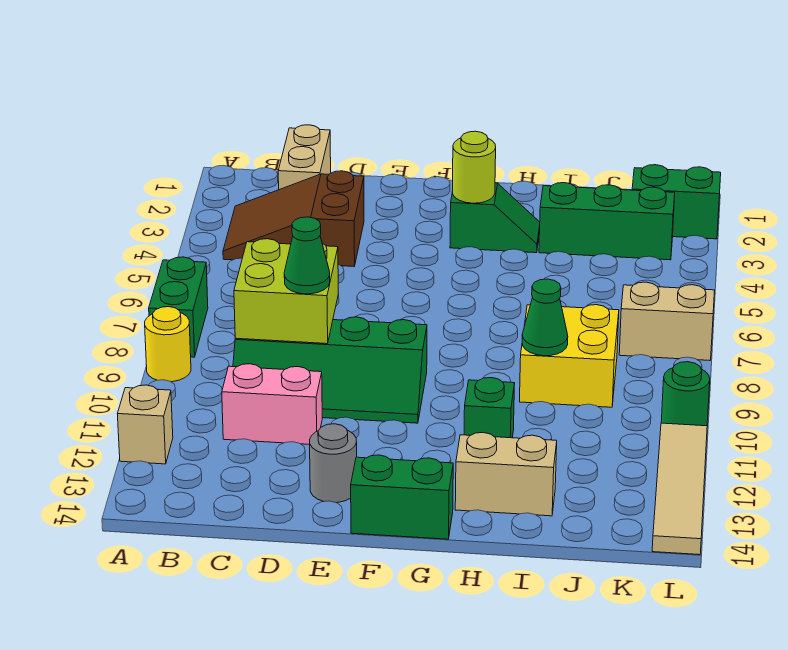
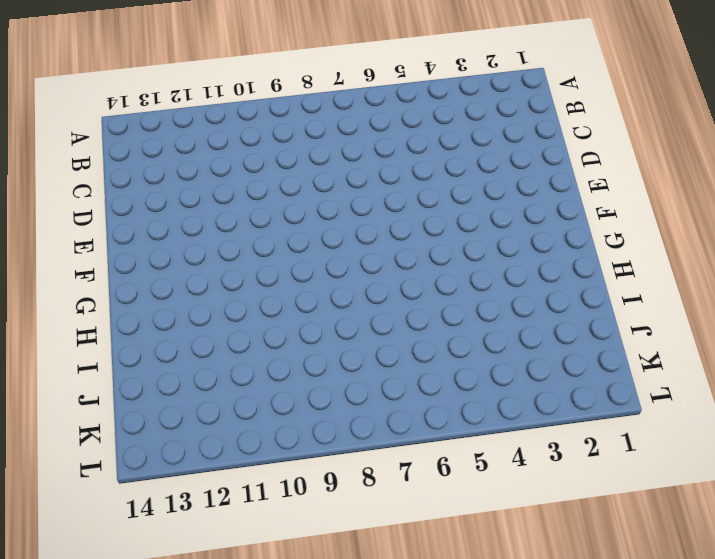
none -> green 1x2 brick [149,257,208,357]
none -> yellow 1x1 round brick [145,307,191,382]
none -> tan 1x1 brick [118,385,173,464]

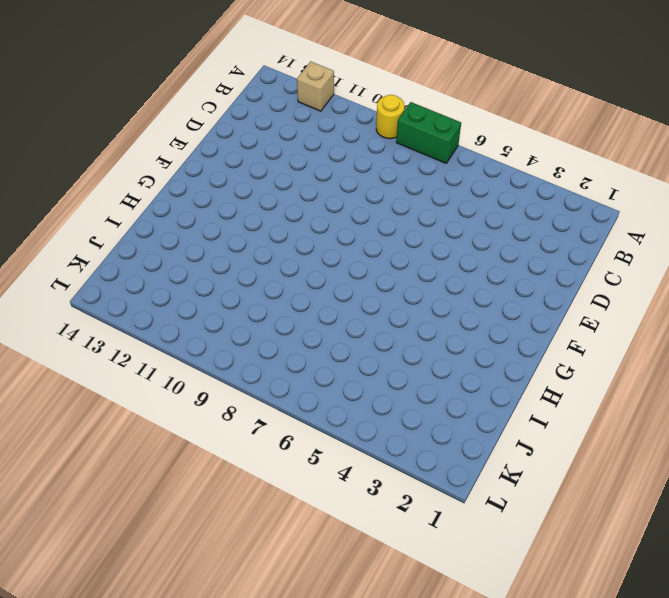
none -> brown 2x3 slope [223,171,364,266]
none -> tan 1x2 brick [278,125,331,190]
none -> green 2x4 slope [233,317,427,423]

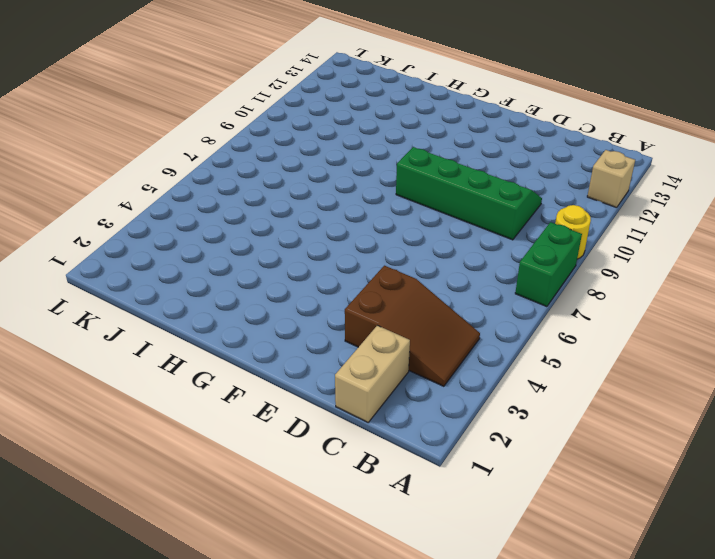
none -> pink 1x2 brick [222,364,322,444]
none -> grey 1x1 round brick [310,424,357,503]
none -> green 1x2 brick [351,455,453,539]

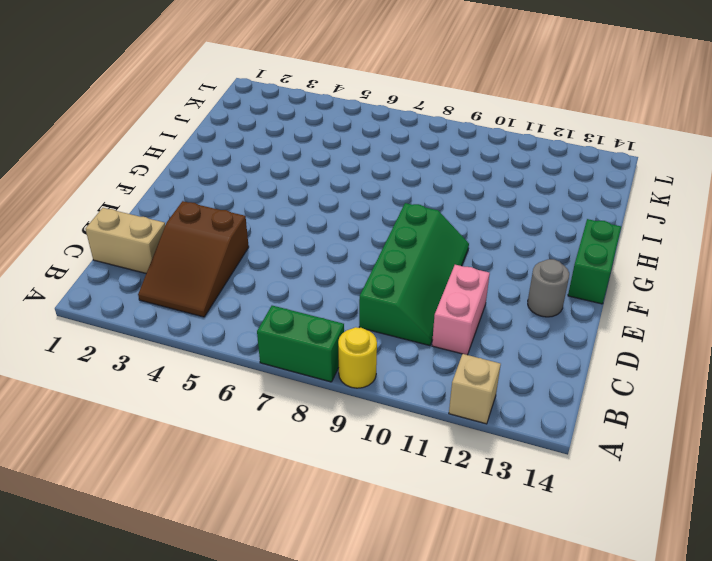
none -> green 1x2 slope [450,183,540,253]
none -> green 1x1 brick [464,378,515,438]
none -> tan 1x2 brick [455,433,557,516]

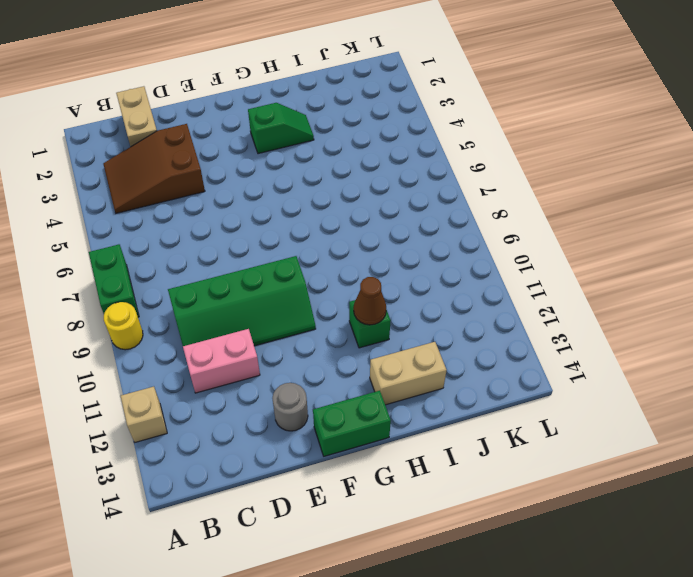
brown 1x1 cone [354,277,386,325] -> none
none -> green 1x3 brick [539,183,675,260]
none -> yellow 2x2 brick [520,305,619,407]
none -> green 1x2 brick [632,165,721,239]

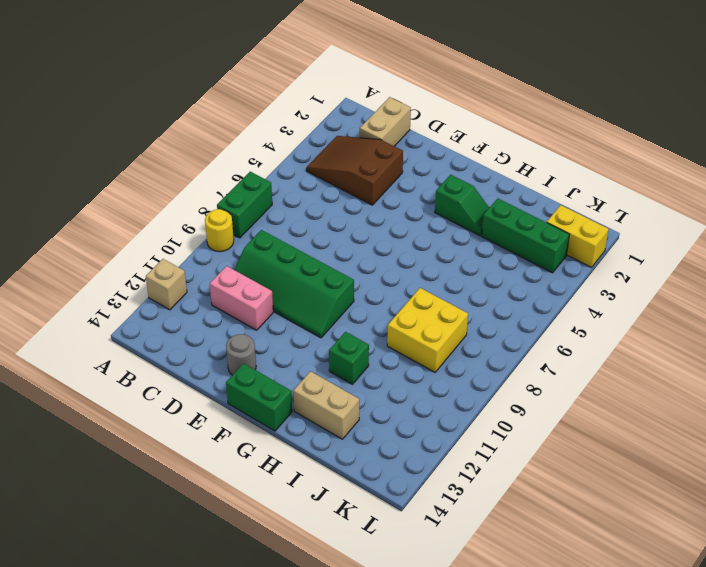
yellow 1x2 brick [547,205,609,267] -> green 1x2 brick [632,165,721,239]
none -> tan 1x2 brick [619,282,715,360]
none -> green 1x1 round brick [661,362,710,426]
none -> tan 1x4 tile [652,423,707,555]

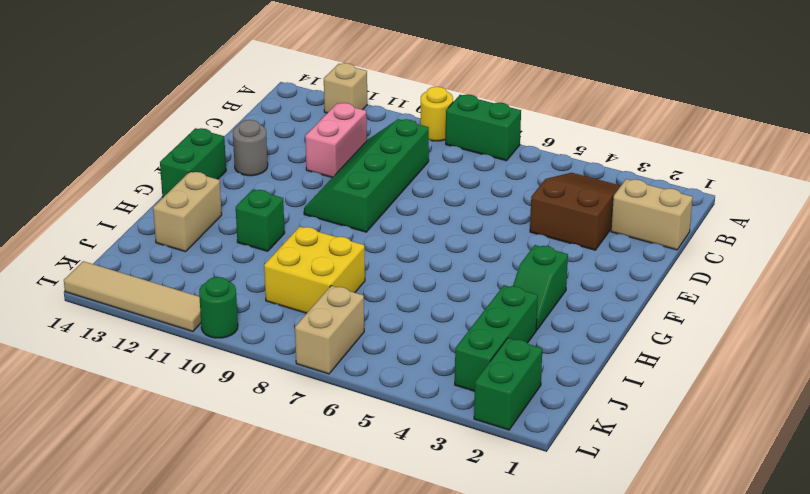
none -> lime 2x2 brick [234,239,338,344]
none -> lime 1x1 round brick [453,131,496,203]
none -> green 1x1 cone [522,279,568,356]

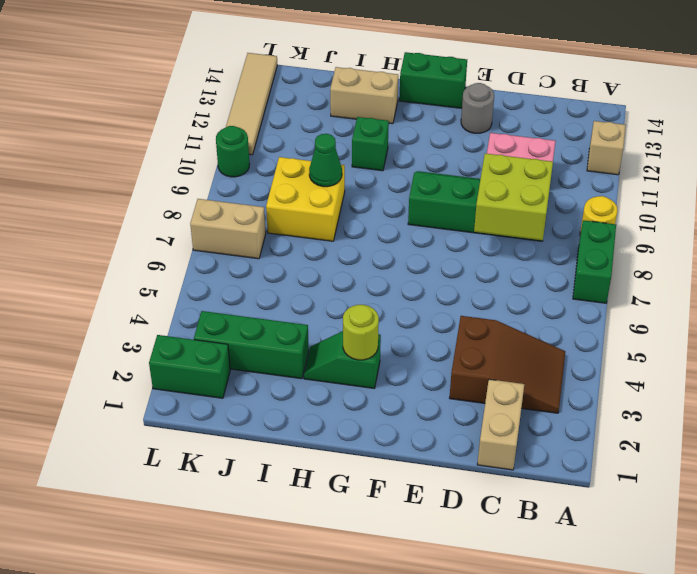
none -> green 1x1 cone [284,217,330,294]

